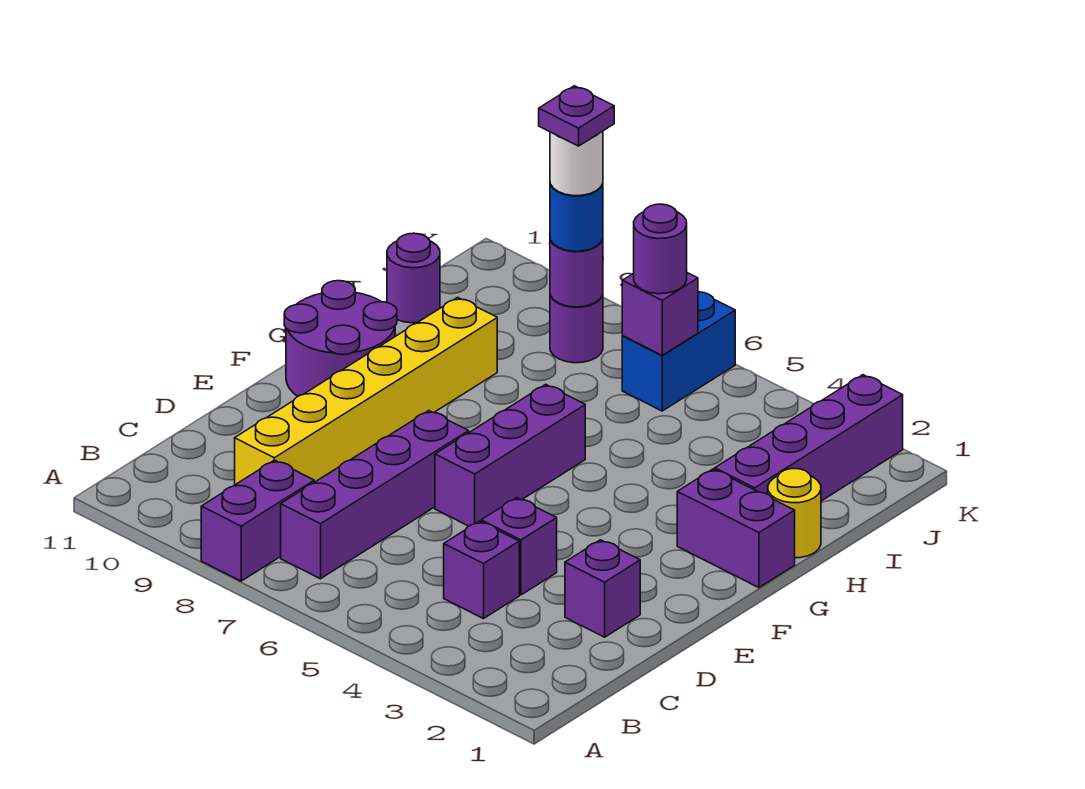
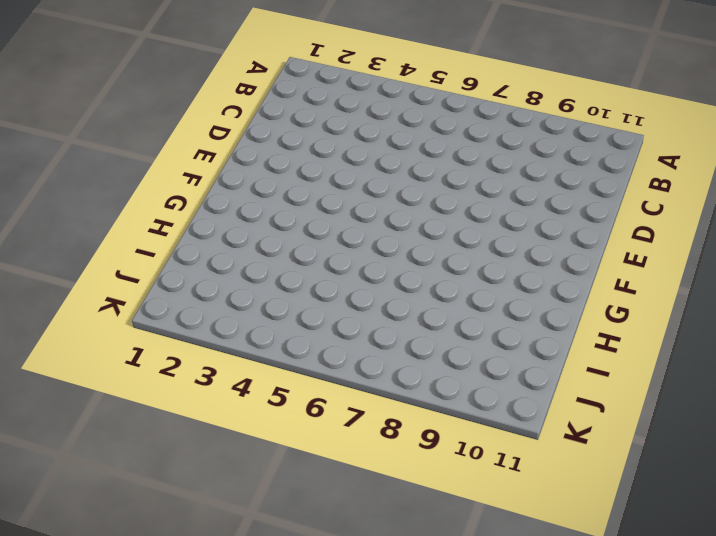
none -> purple 1x2 brick [201,460,314,581]
none -> purple 1x4 brick [281,411,469,579]
none -> purple 1x1 brick [444,521,519,619]

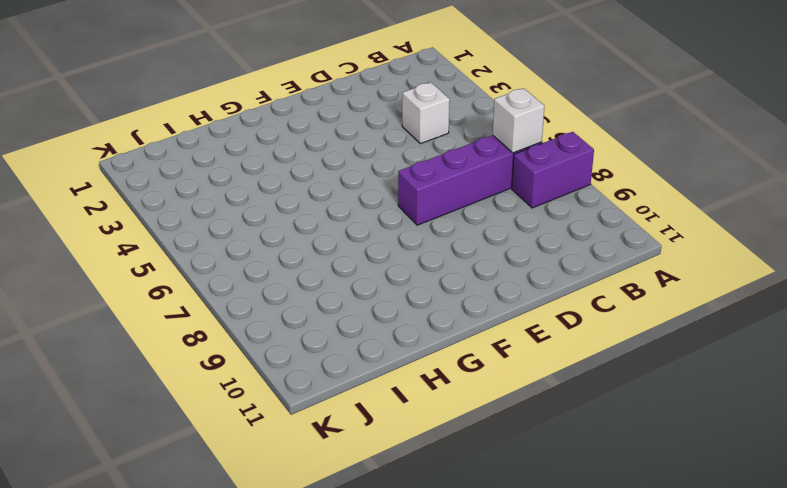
white 1x1 brick [493,88,545,153] -> none
white 1x1 brick [402,83,450,144] -> purple 1x1 brick [444,521,519,619]
none -> yellow 1x6 brick [235,297,497,485]
none -> purple 1x1 brick [565,540,640,637]
none -> purple 1x1 brick [481,498,557,595]

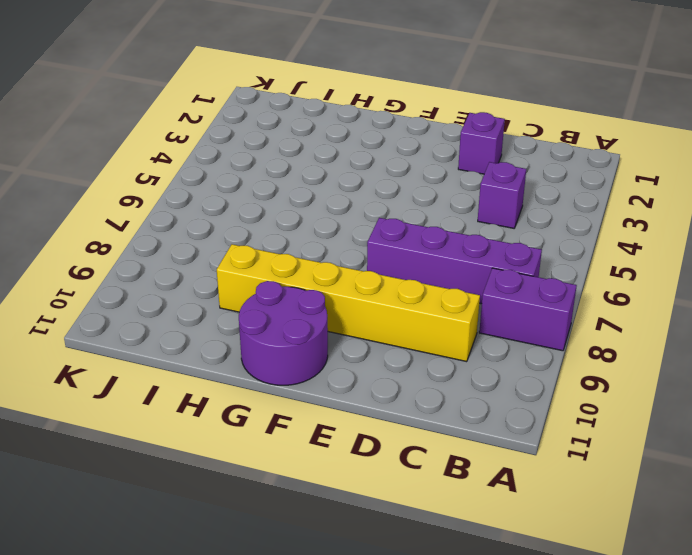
none -> purple 1x1 brick [481,498,557,595]
none -> purple 1x3 brick [435,384,585,526]
none -> purple 1x2 brick [677,469,795,588]

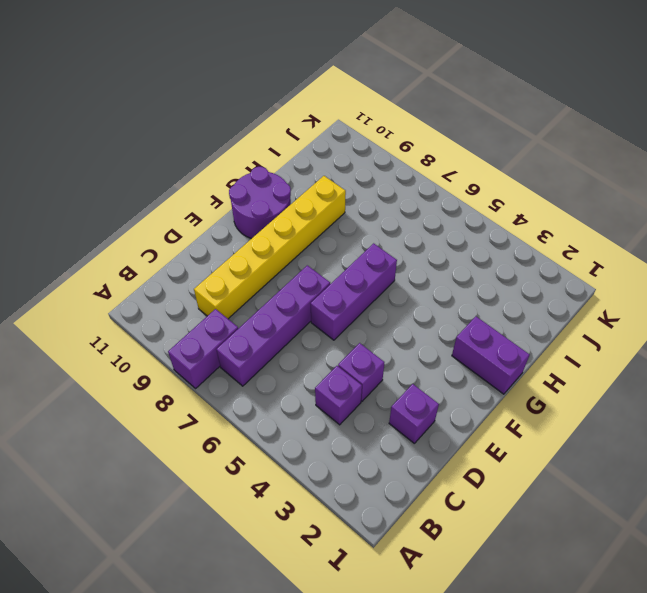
none -> yellow 1x1 round brick [768,468,821,558]
none -> purple 1x4 brick [715,375,903,501]
none -> purple 1x1 round brick [387,233,440,323]

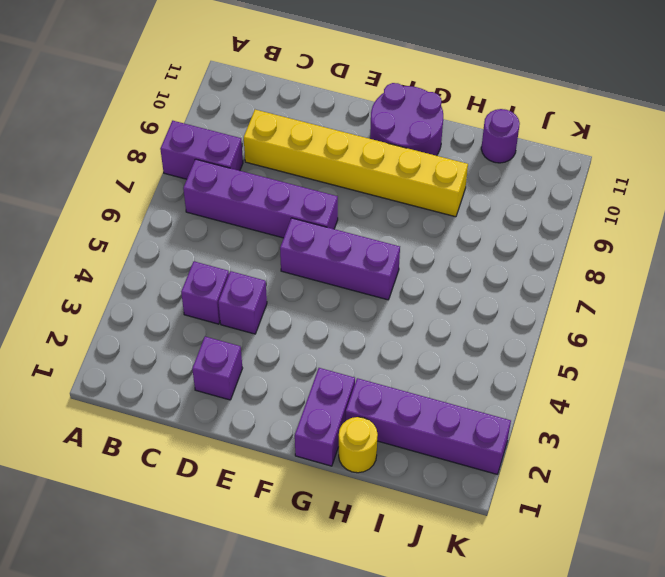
none -> blue 1x2 brick [622,291,735,411]
none -> purple 1x1 round brick [550,295,603,363]
none -> purple 1x1 brick [622,273,698,355]

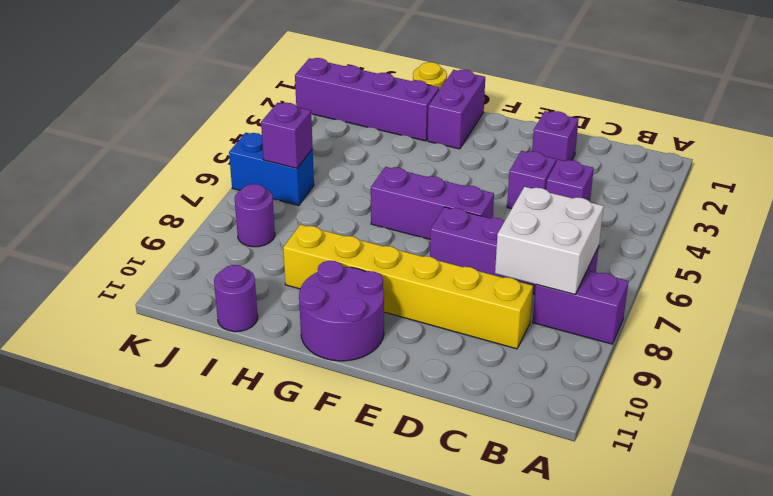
white 2x2 brick [495,187,604,294] -> none
none -> purple 1x1 round brick [550,239,603,307]
none -> purple 1x1 round brick [634,204,687,294]
none -> blue 1x1 round brick [550,184,603,251]

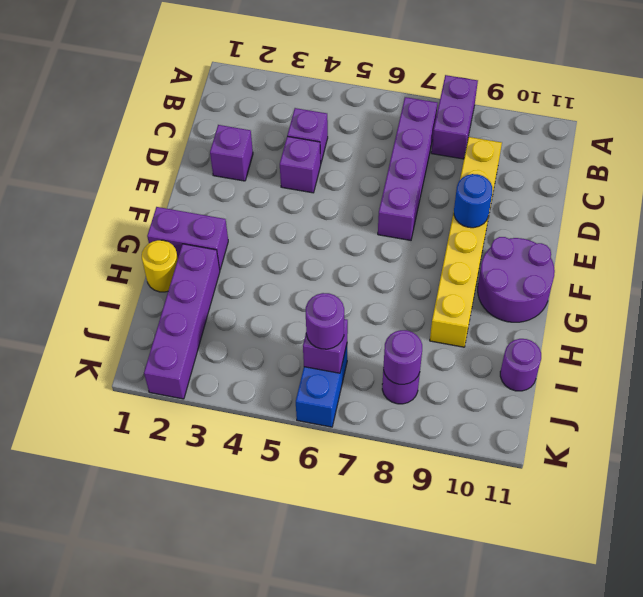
blue 1x1 round brick [454,174,492,228] -> blue 1x1 round brick moved to [550,184,603,251]
none -> purple 1x3 brick [435,384,585,526]
none -> white 1x1 round brick [550,131,603,196]
none -> purple 1x1 plate [539,86,614,146]

